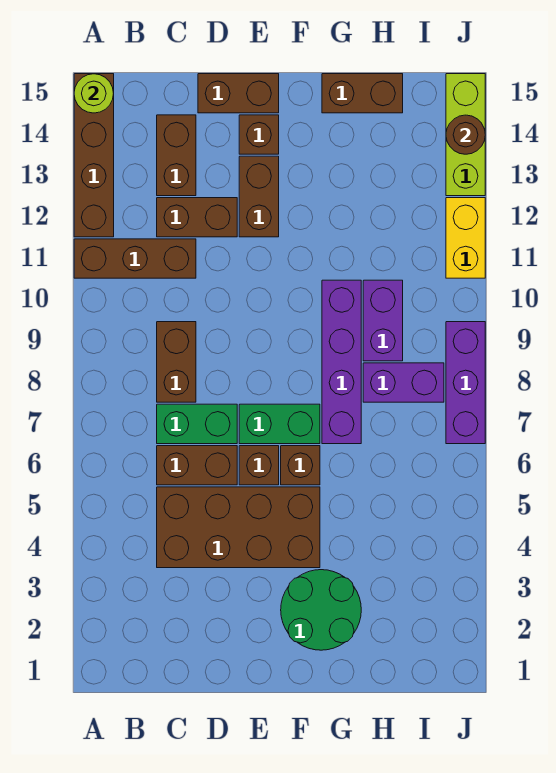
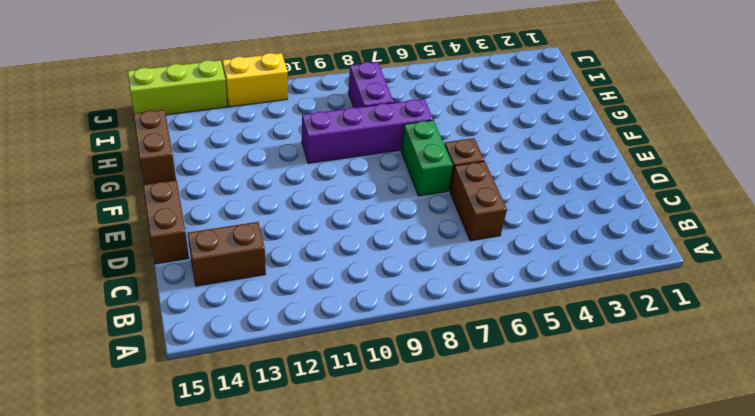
none -> brown 1x3 brick [74,239,196,278]
none -> brown 1x4 brick [74,74,114,237]
none -> brown 2x4 brick [157,487,320,568]

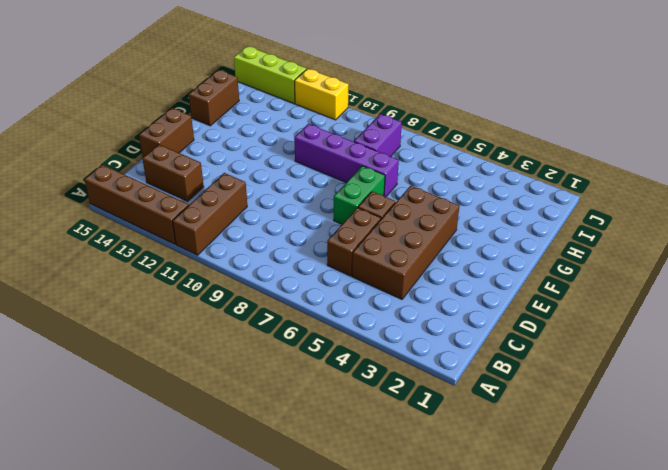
none -> green 1x2 brick [157,404,237,444]
none -> brown 1x2 brick [157,322,196,402]
none -> brown 1x2 brick [157,198,237,237]

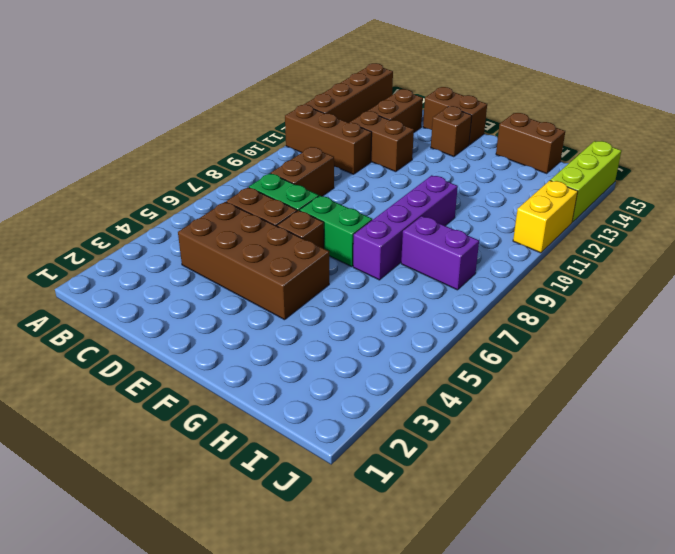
none -> brown 1x2 brick [239,156,279,237]
none -> green 2x2 round brick [281,570,361,650]
none -> brown 1x1 brick [281,446,320,485]

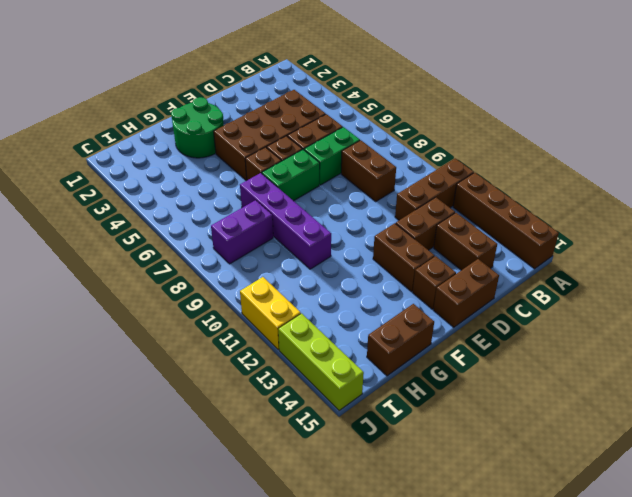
none -> purple 1x2 brick [363,280,403,361]
none -> purple 1x3 brick [446,322,485,444]
none -> lime 1x1 round brick [74,74,114,113]

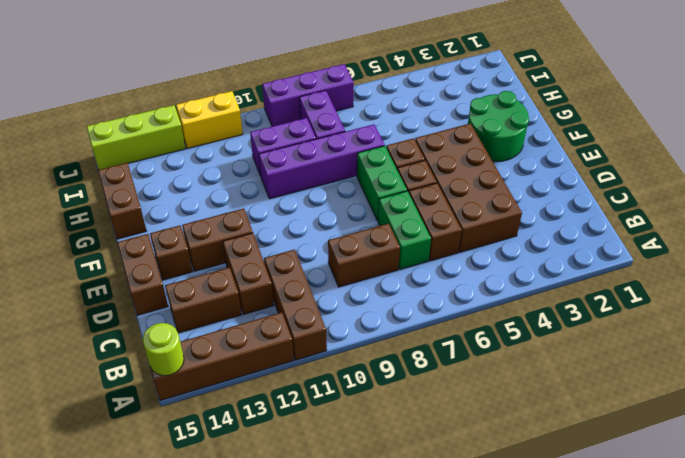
none -> brown 1x1 round brick [446,115,485,154]

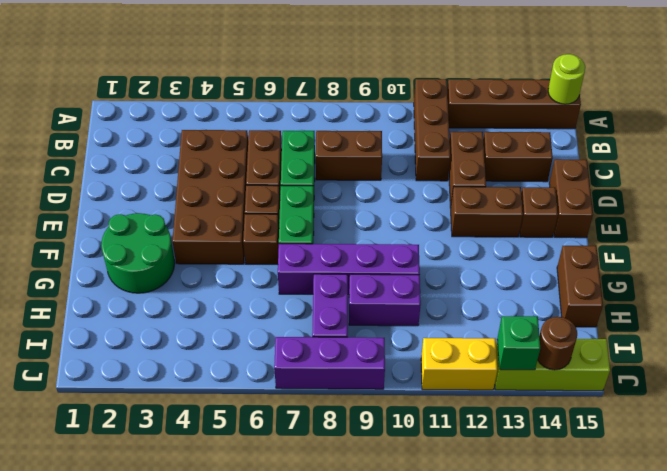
green 1x1 brick [497,316,540,370] -> none

